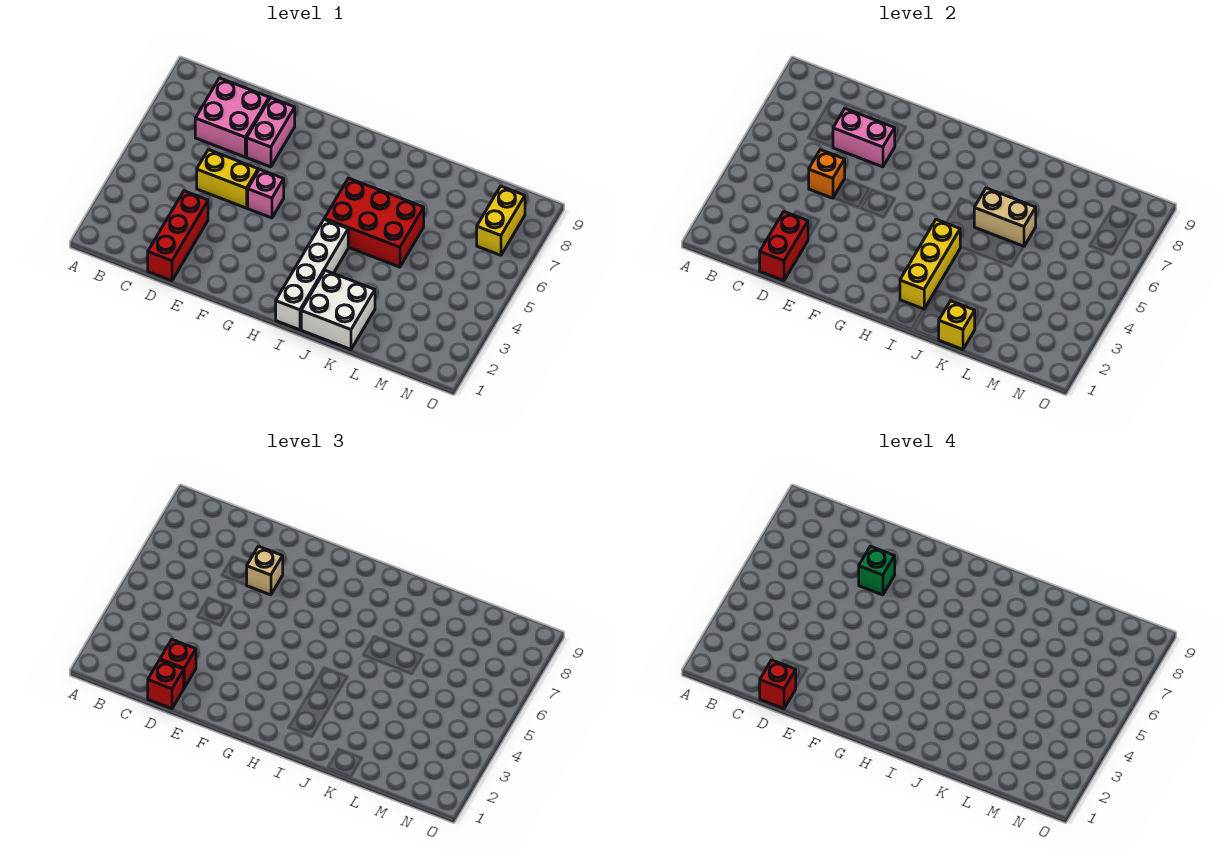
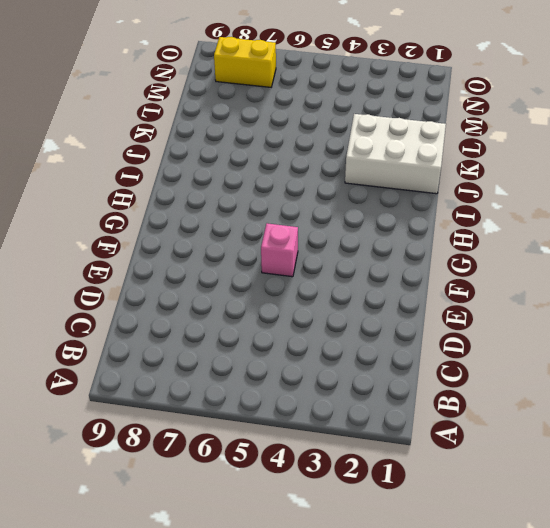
white 2x3 brick [345,114,446,194] -> white 2x2 brick [301,270,375,349]
none -> pink 2x2 brick [195,78,269,157]
none -> red 1x3 brick [148,191,208,281]
none -> yellow 1x2 brick [197,150,258,208]

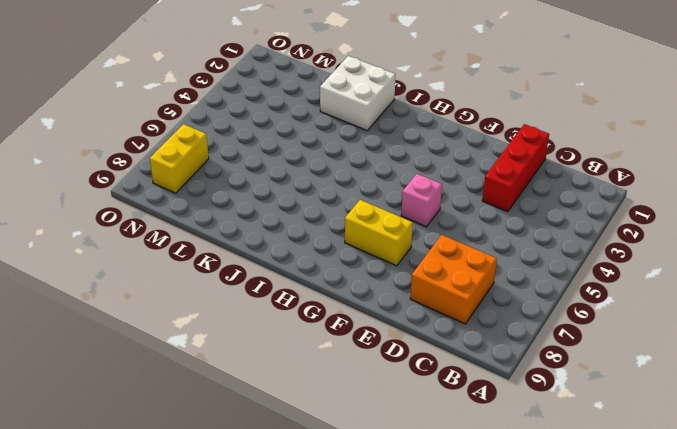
orange 2x2 brick [410,235,497,324] -> pink 2x2 brick [195,78,269,157]
yellow 1x2 brick [345,200,413,266] -> yellow 1x2 brick moved to [197,150,258,208]
none -> pink 1x2 brick [247,98,295,167]
none -> white 1x4 brick [276,220,348,330]
none -> red 2x3 brick [324,178,424,267]

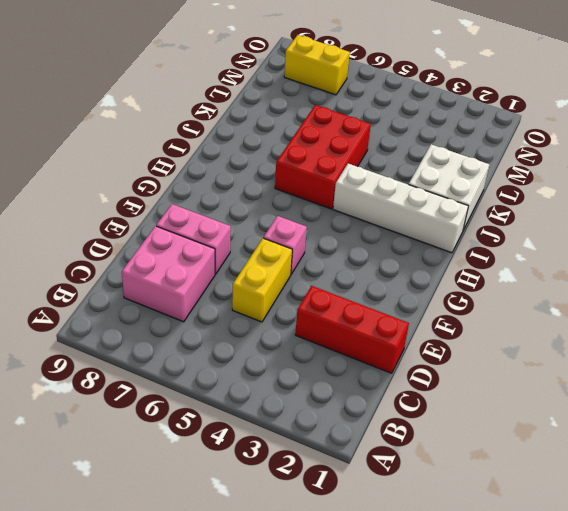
none -> red 1x2 brick [760,212,808,281]
none -> orange 1x1 brick [809,150,845,198]
none -> pink 1x2 brick [833,109,895,167]

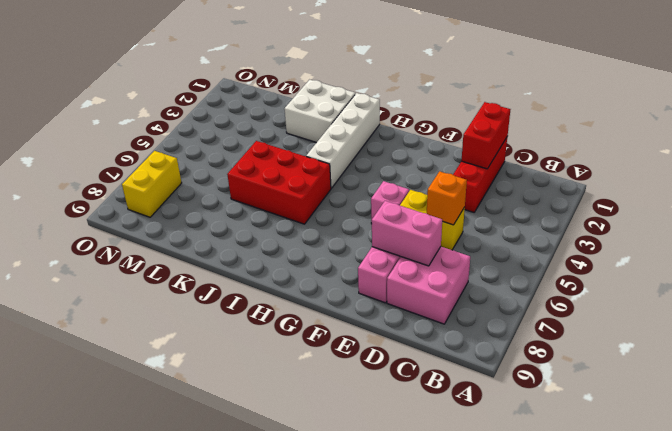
none -> yellow 1x3 brick [900,220,960,309]
none -> tan 1x2 brick [974,188,1036,246]
none -> yellow 1x1 brick [939,301,975,349]

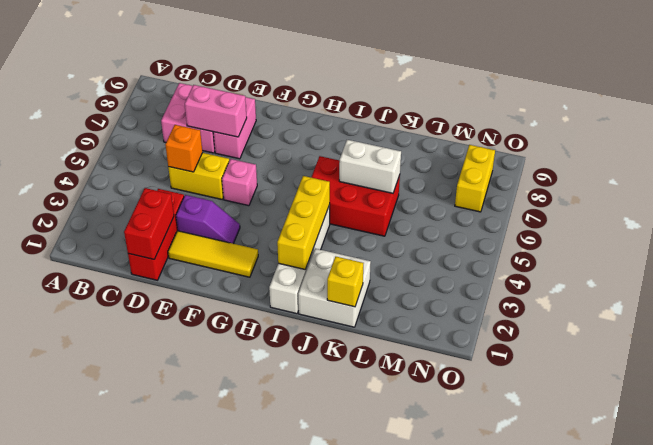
yellow 1x3 tile [168,231,258,277] -> none
purple 1x2 slope [176,195,240,244] -> none
white 1x2 brick [339,140,401,193] -> tan 1x2 brick [974,188,1036,246]
none -> red 1x1 brick [148,660,184,709]
none -> red 1x1 brick [160,640,196,688]
none -> tan 1x1 brick [247,546,283,595]

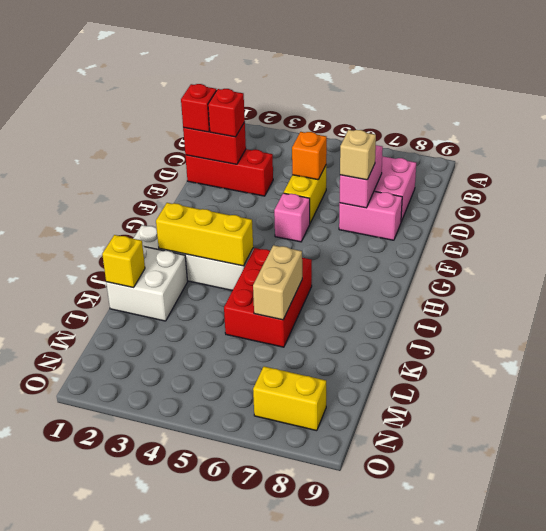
none -> red 1x1 brick [760,660,796,709]
none -> green 1x1 brick [859,546,895,595]

